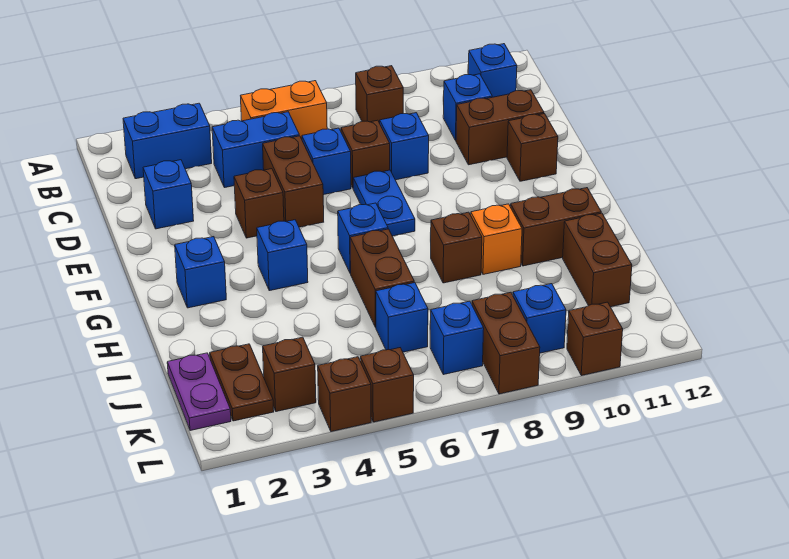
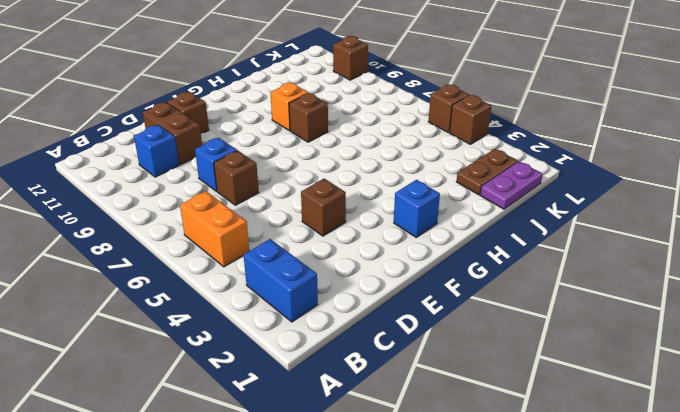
none -> brown 1x1 brick [356,66,403,123]
none -> blue 1x1 brick [468,44,517,97]
none -> blue 1x2 brick [212,112,299,188]
none -> blue 1x1 brick [143,160,194,229]

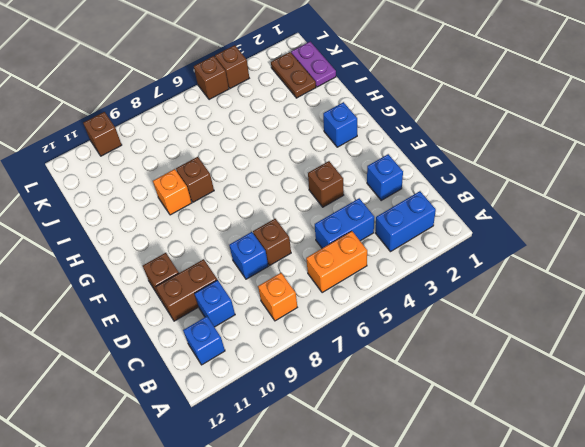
orange 1x1 brick [258,273,297,321] -> brown 1x1 brick [356,66,403,123]
none -> brown 1x2 brick [263,136,324,227]
none -> blue 1x1 brick [302,128,351,195]
none -> blue 1x2 plate [353,170,415,236]
none -> blue 1x1 brick [257,220,308,291]

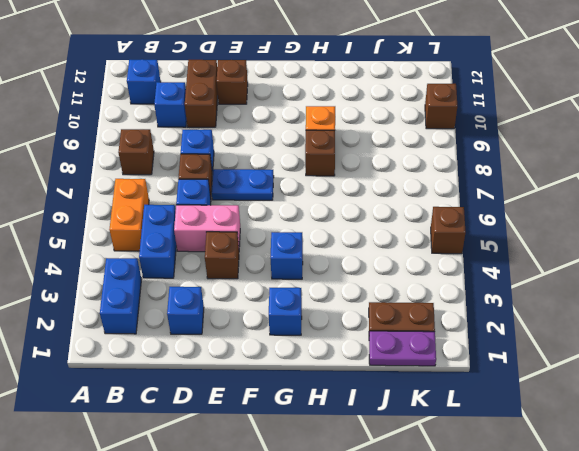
pink 1x2 brick [174,205,240,252] -> brown 1x2 brick [263,136,324,227]
none -> blue 1x1 brick [338,203,388,274]
none -> brown 1x2 brick [350,229,414,327]
none -> brown 1x2 brick [510,188,601,266]
none -> brown 1x2 brick [563,213,632,307]

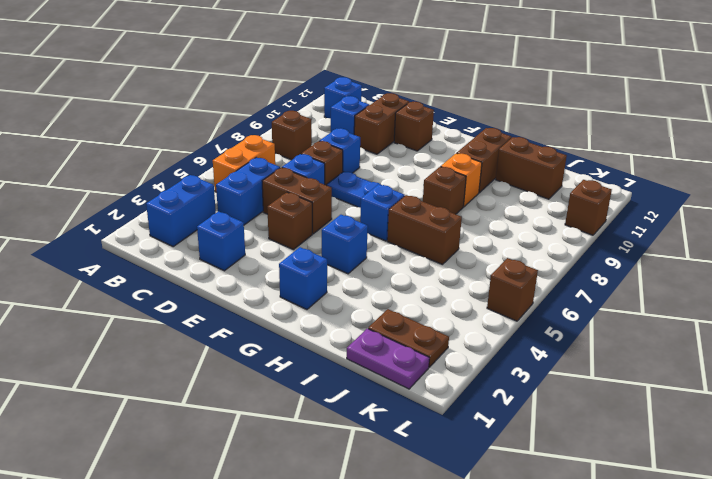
none -> blue 1x1 brick [376,283,428,352]
none -> brown 1x1 brick [263,337,316,412]
none -> blue 1x1 brick [430,301,484,375]
none -> brown 1x2 brick [472,292,540,394]

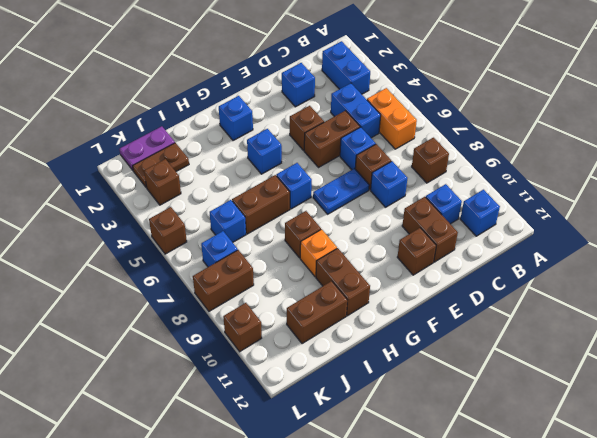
none -> blue 1x1 brick [513,284,566,353]
none -> brown 1x1 brick [318,357,371,432]

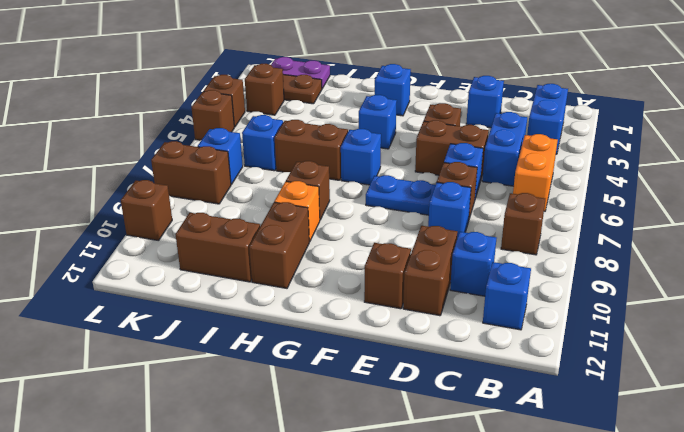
none -> blue 1x1 brick [513,284,566,353]

